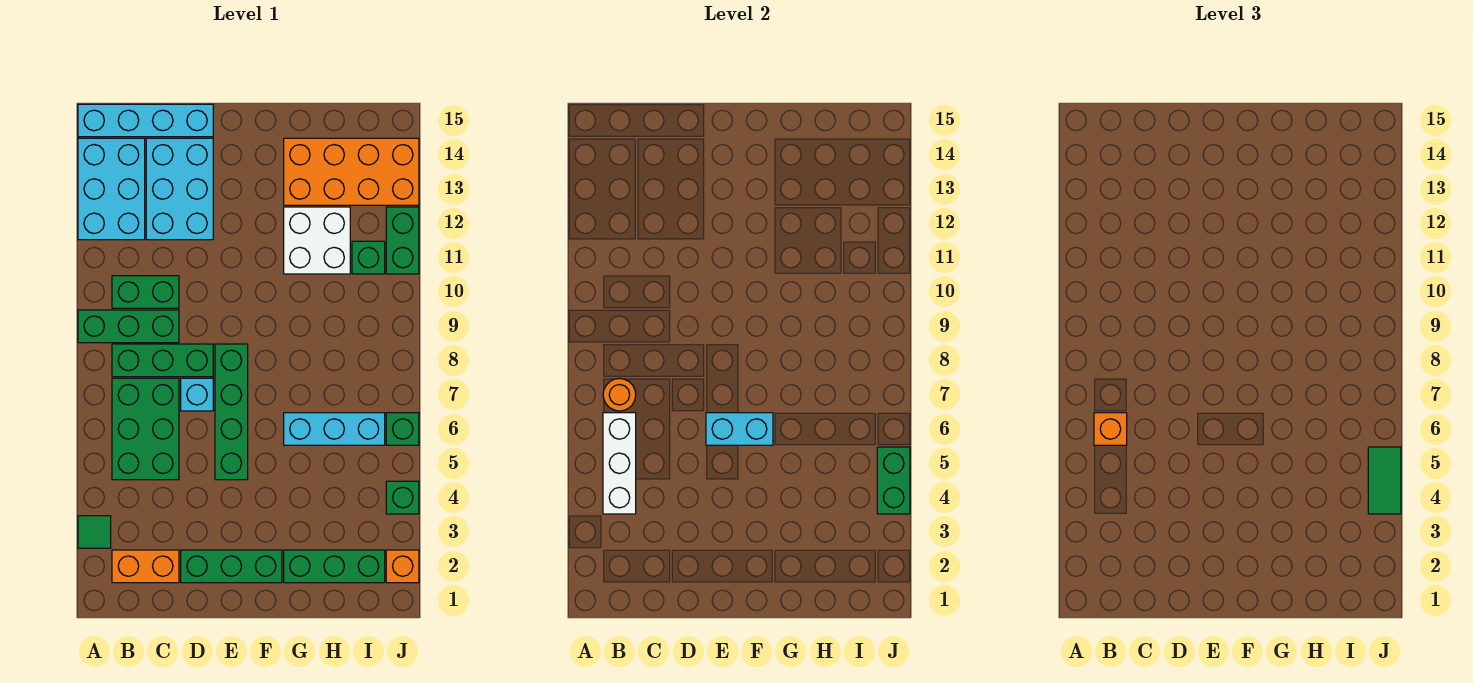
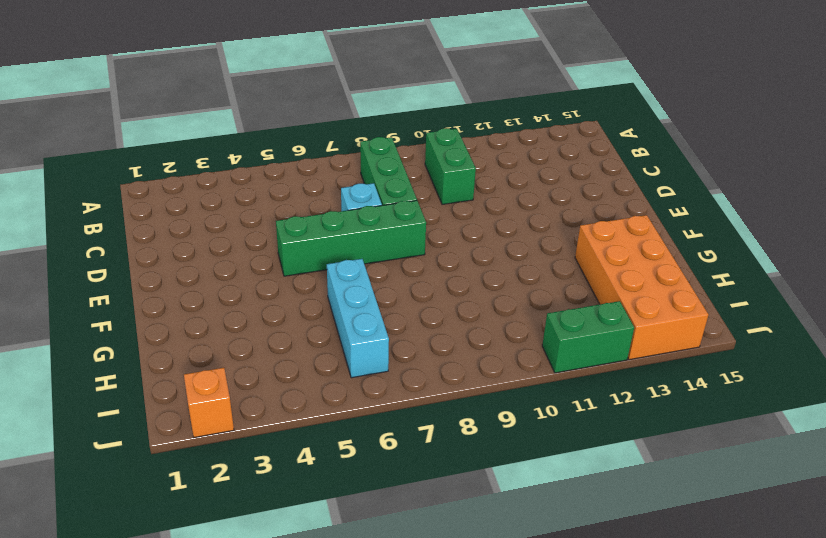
none -> green 1x1 tile [78,516,111,548]
none -> green 1x3 brick [78,310,179,343]
none -> cyan 2x3 brick [78,138,145,240]

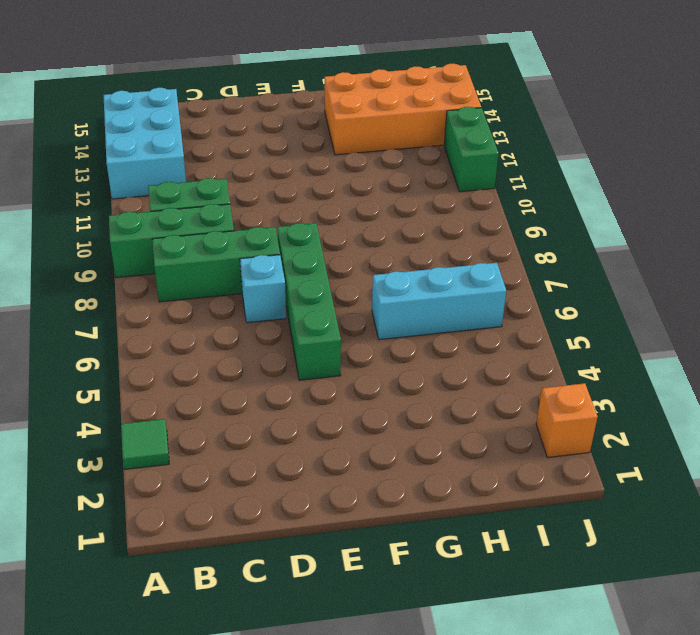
none -> cyan 1x4 brick [78,104,213,137]
none -> orange 1x2 brick [112,550,179,583]
none -> green 2x3 brick [112,378,179,480]

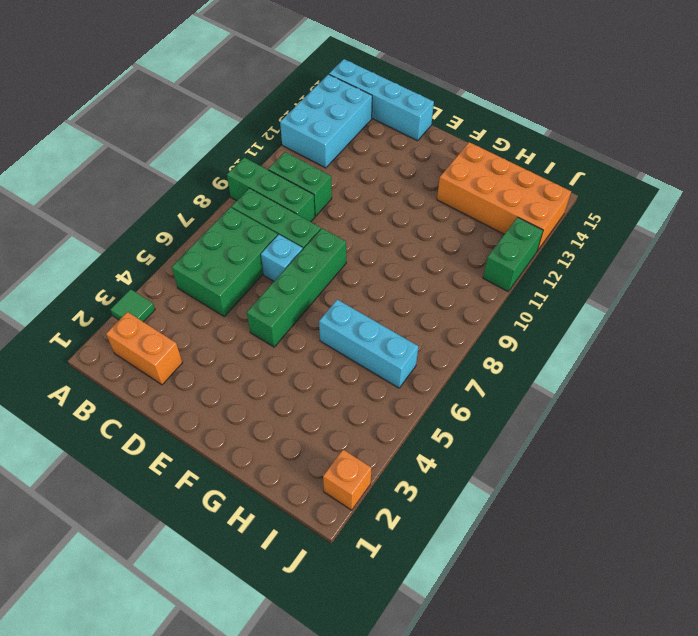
none -> cyan 2x3 brick [146,138,213,240]
none -> green 1x3 brick [181,550,282,583]
none -> green 1x3 brick [284,550,385,583]

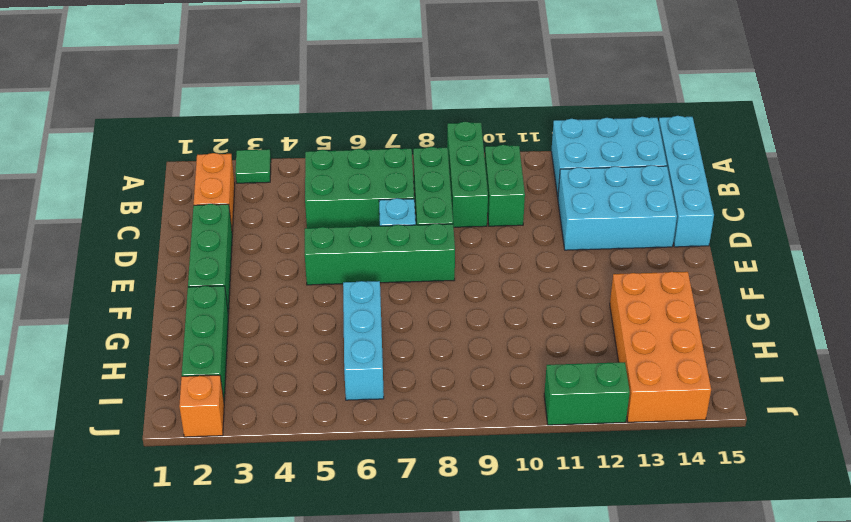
none -> white 2x2 brick [284,207,350,274]
none -> green 1x1 brick [352,241,385,274]
none -> green 1x1 brick [386,481,419,514]

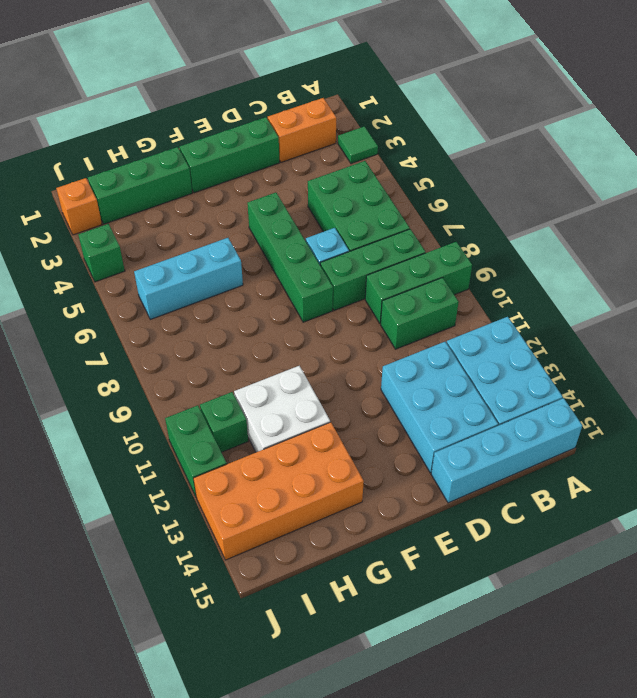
none -> green 1x1 brick [386,413,419,445]
none -> white 1x3 brick [603,413,636,514]
none -> orange 1x1 round brick [603,378,636,411]

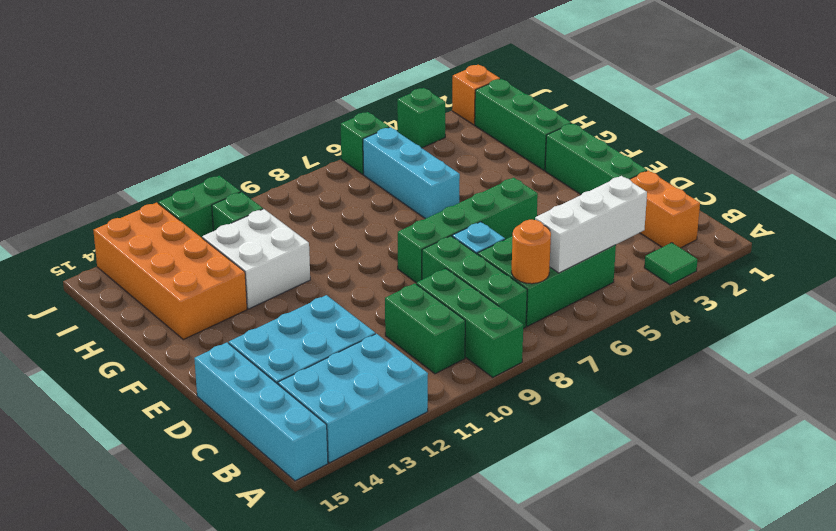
none -> cyan 1x2 brick [706,413,773,445]
none -> green 1x2 brick [877,447,910,514]
none -> orange 1x1 brick [1094,413,1127,445]

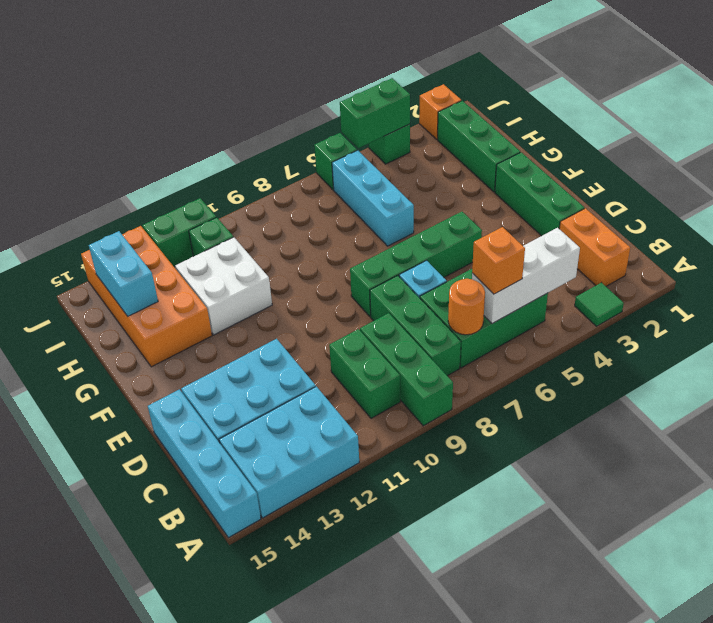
cyan 1x2 brick [89,231,158,316] -> cyan 1x2 brick moved to [706,413,773,445]
none -> green 1x2 tile [1368,447,1401,514]

